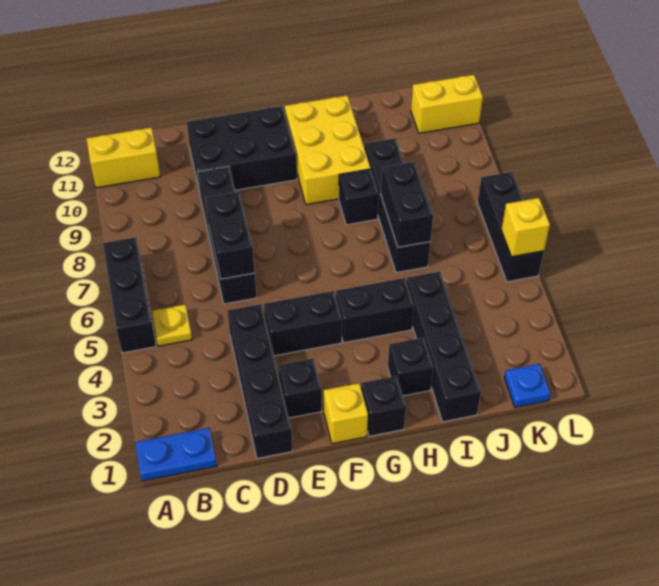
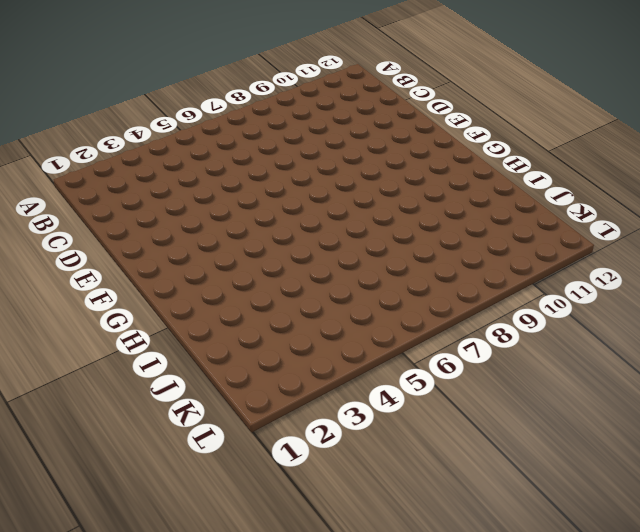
none -> blue 1x2 plate [135,428,217,481]
none -> black 1x3 brick [103,237,156,353]
none -> yellow 1x2 brick [86,128,161,188]

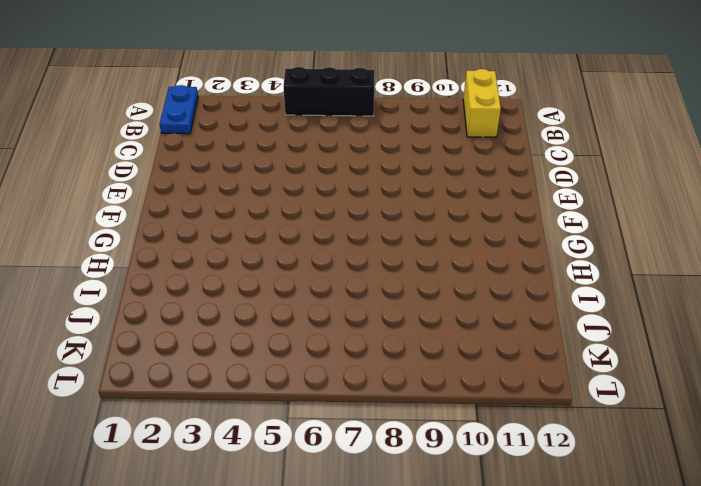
none -> yellow 1x1 plate [152,305,192,346]
none -> black 1x4 brick [227,304,293,458]
none -> black 1x4 brick [197,166,257,304]

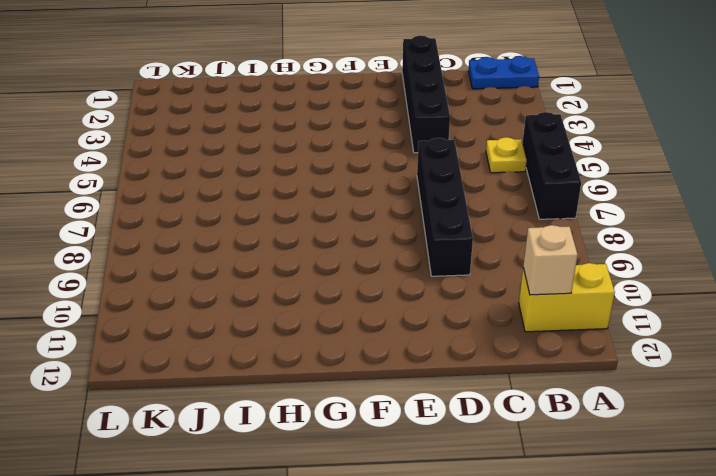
tan 1x1 brick [523,225,578,295] -> none
none -> black 2x3 brick [187,106,297,192]
none -> black 1x1 brick [278,358,322,418]
none -> black 1x2 brick [264,291,342,356]

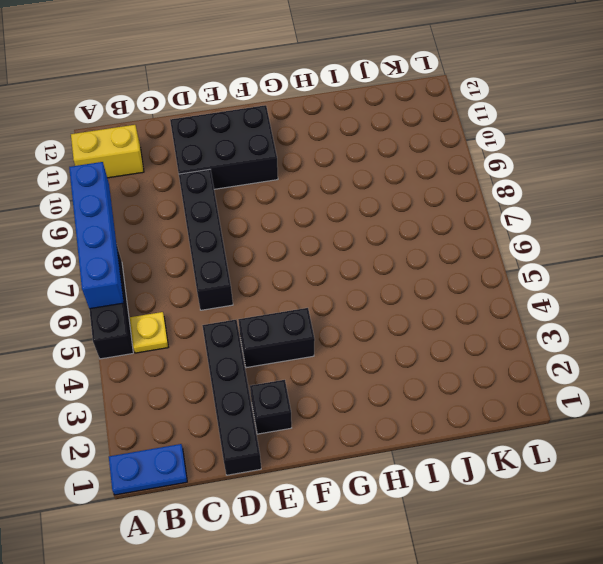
blue 1x4 brick [69,162,124,309] -> none
none -> yellow 1x1 brick [324,383,368,444]
none -> black 1x1 brick [361,376,406,436]
none -> black 1x2 brick [336,278,414,343]

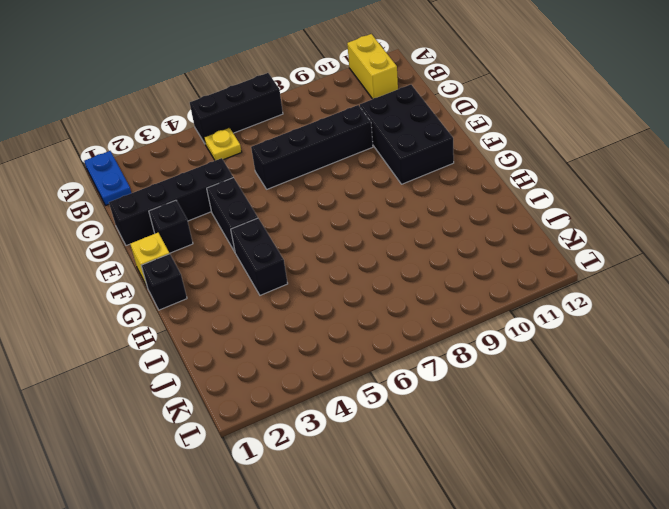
none -> yellow 2x3 brick [285,95,371,205]
none -> black 1x1 brick [388,338,433,396]
none -> black 1x1 brick [339,169,379,225]

